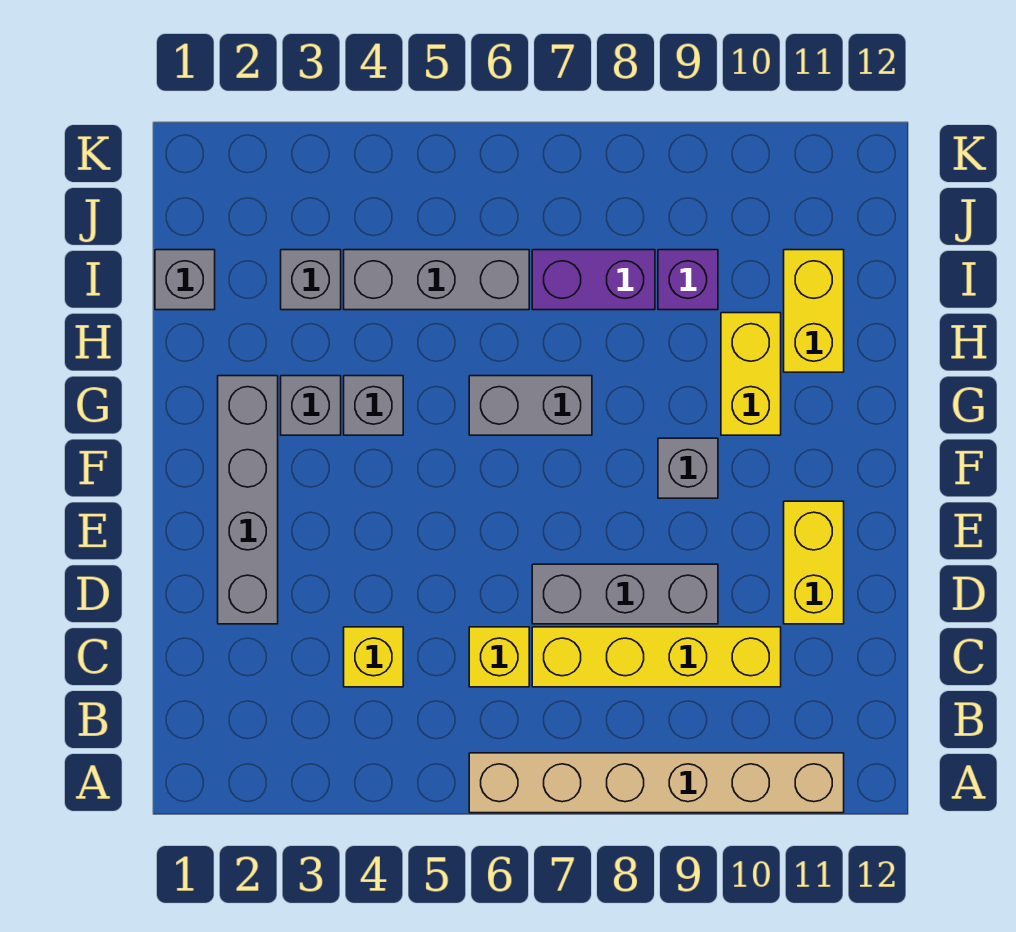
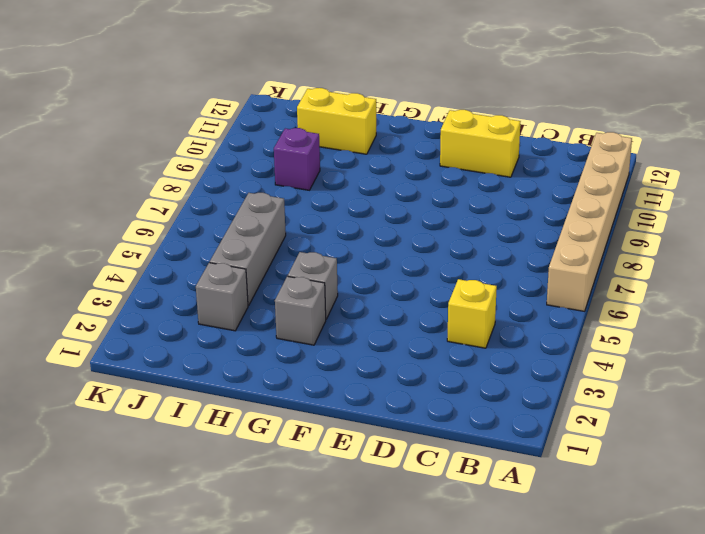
none -> yellow 1x1 brick [469,627,529,687]
none -> yellow 1x4 brick [532,627,781,687]
none -> grey 1x4 brick [218,376,278,624]

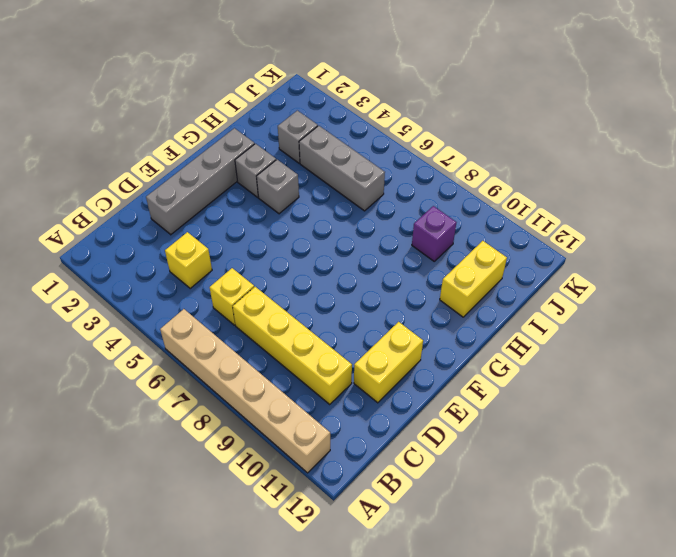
none -> grey 1x3 brick [532,564,718,624]
none -> grey 1x1 brick [658,438,718,498]
none -> grey 1x2 brick [469,376,592,435]

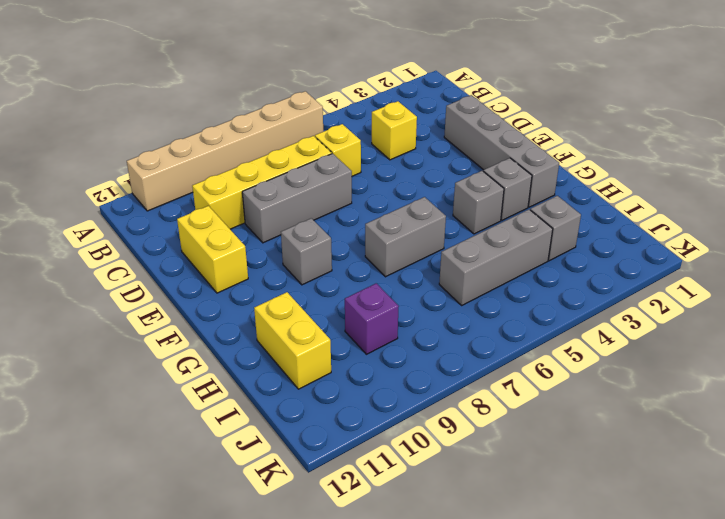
none -> yellow 1x2 brick [721,313,781,435]
none -> grey 1x1 brick [155,250,215,310]
none -> purple 1x2 brick [532,250,655,310]

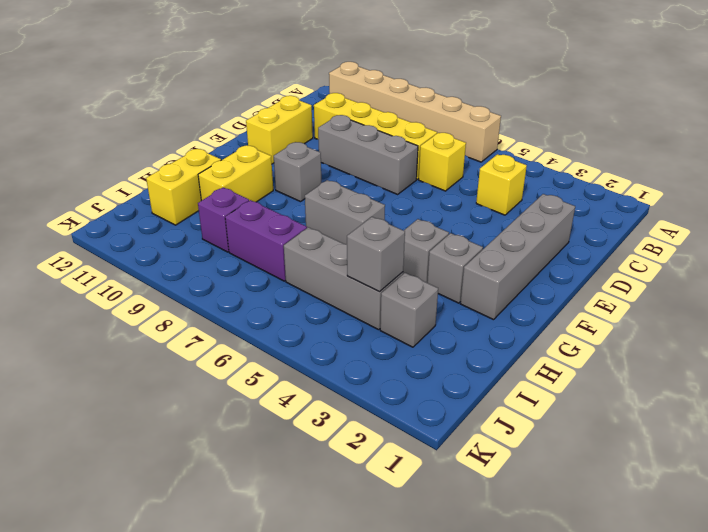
grey 1x1 brick [347,217,405,292] -> grey 1x1 brick moved to [155,250,215,310]

